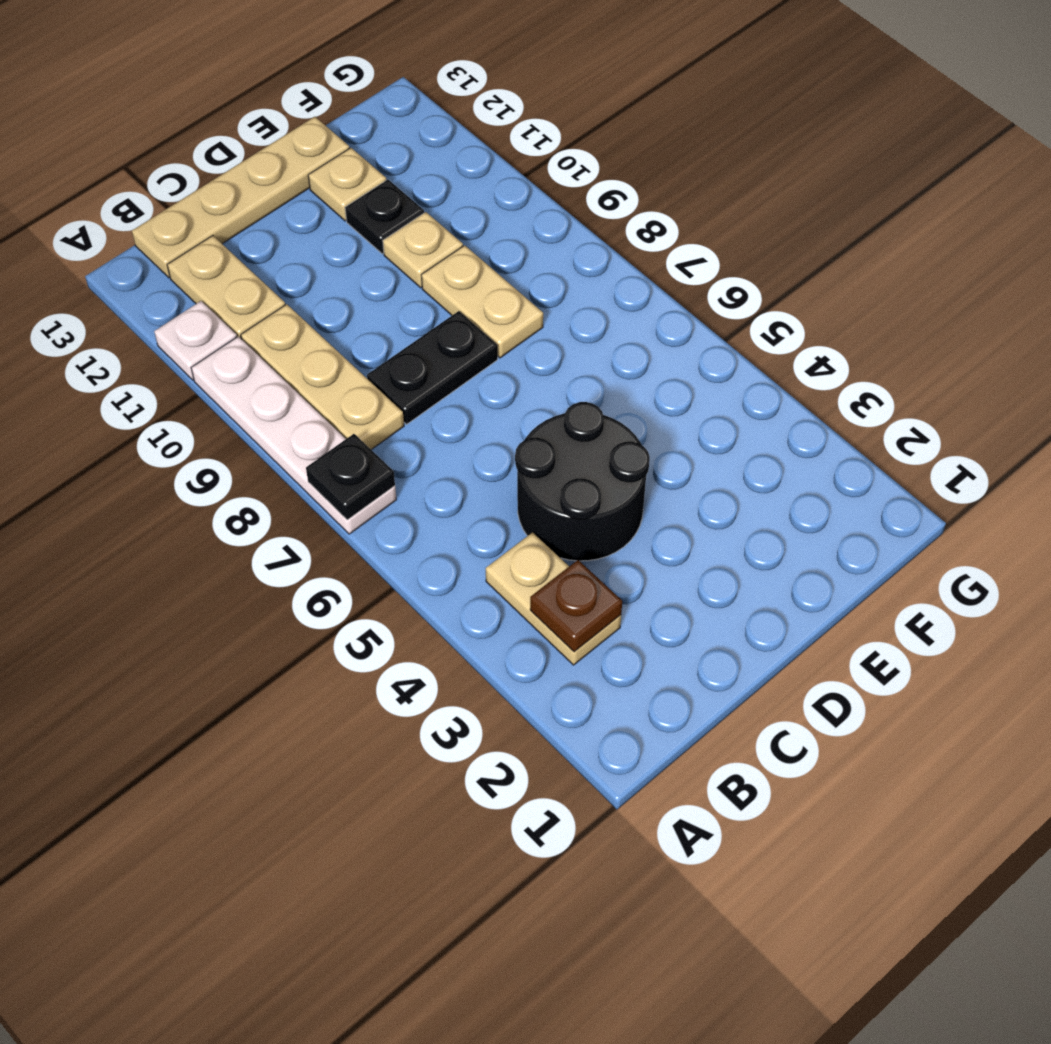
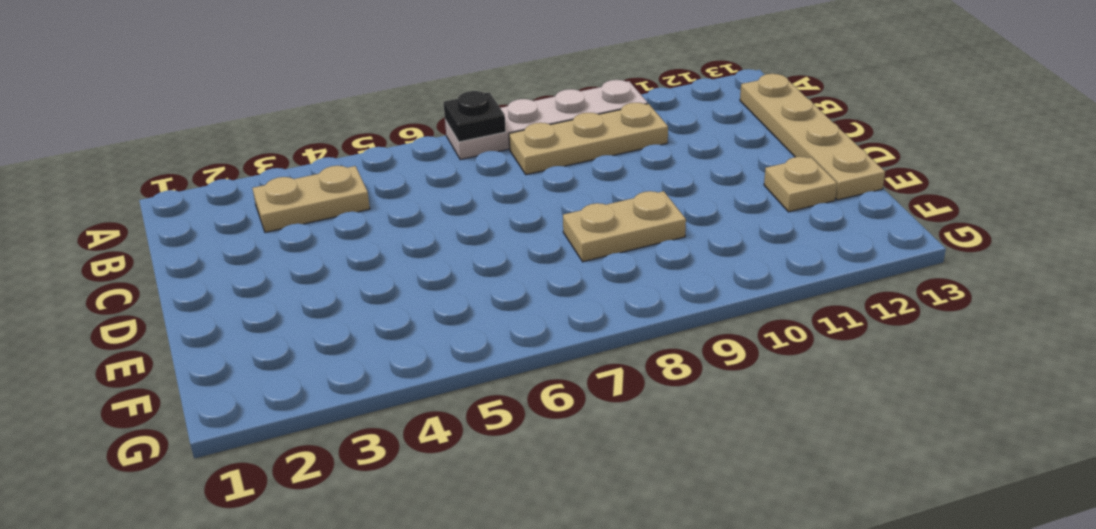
none -> white 1x1 plate [154,301,237,380]
none -> tan 1x2 plate [167,236,285,338]
none -> black 2x2 round brick [515,402,650,561]

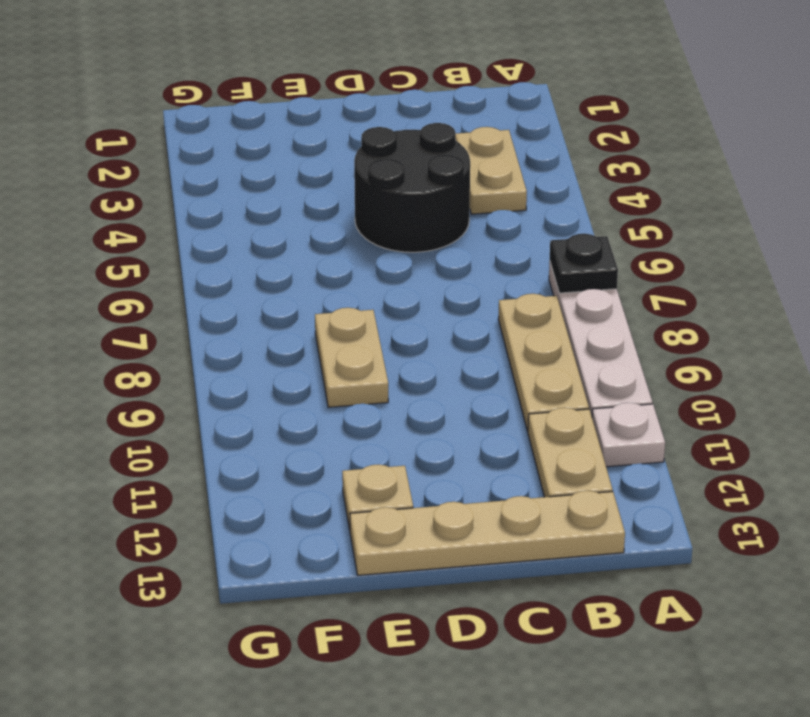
none -> black 1x2 plate [367,311,498,424]
none -> tan 1x1 plate [383,212,463,288]
none -> black 1x1 plate [345,180,424,254]

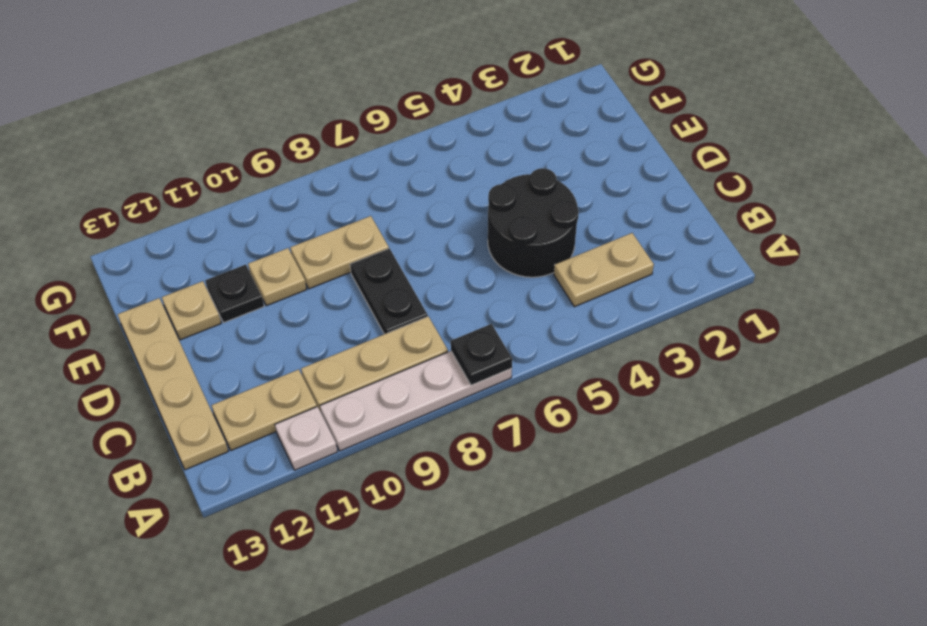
none -> brown 1x1 plate [530,560,622,652]

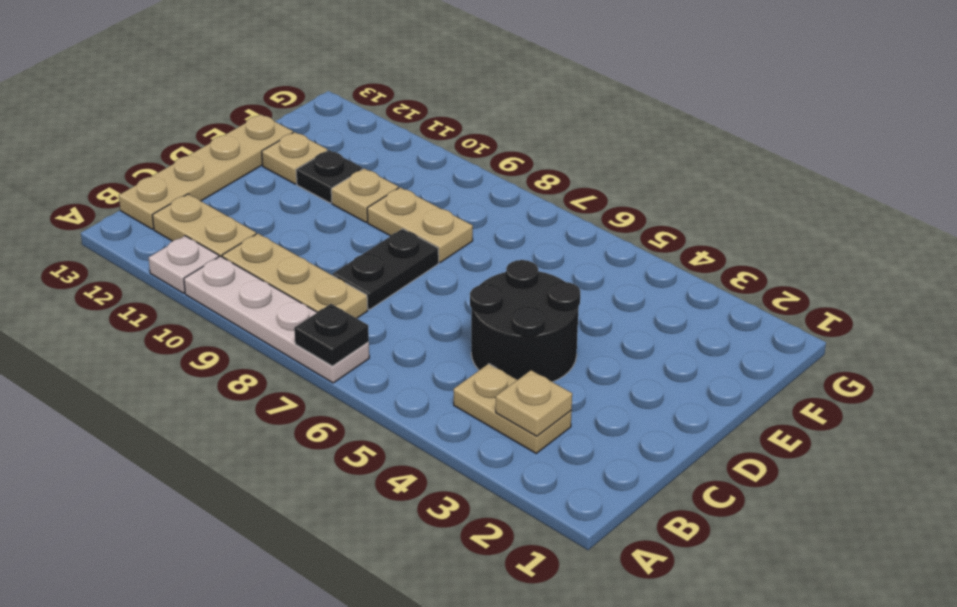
tan 1x1 plate [496,370,572,436] -> brown 1x1 plate [530,560,622,652]

